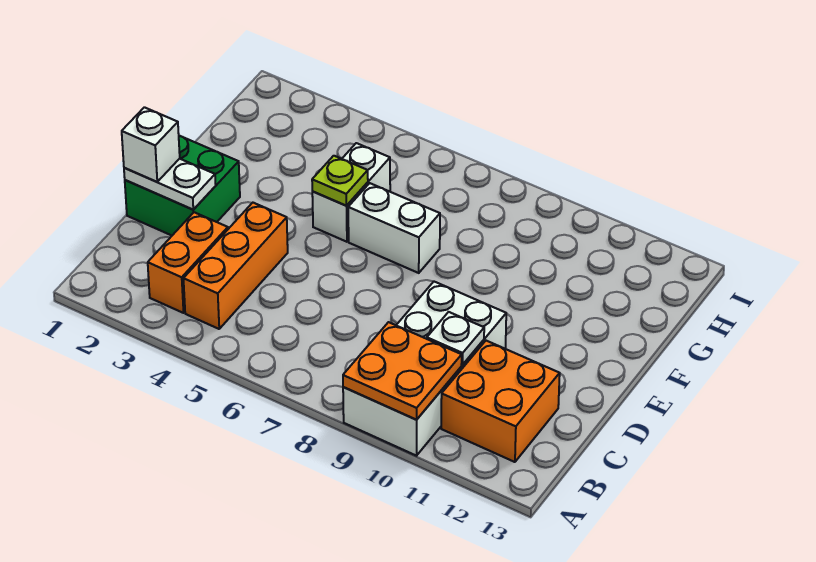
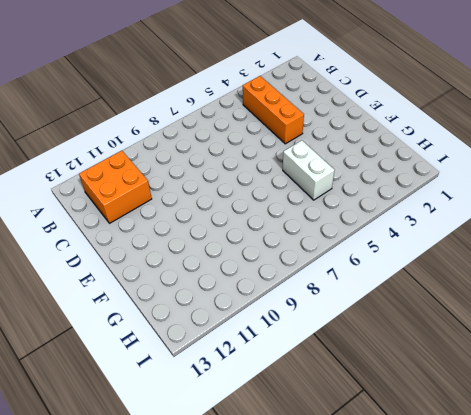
none -> white 2x4 brick [343,282,506,456]
none -> orange 1x2 brick [148,212,228,313]
none -> green 2x2 brick [125,136,240,235]

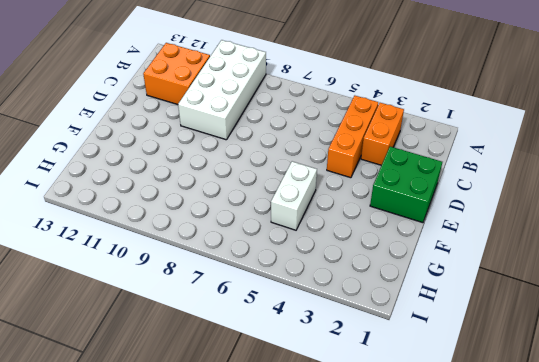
none -> white 1x2 brick [348,183,440,273]
none -> orange 2x2 plate [343,322,462,420]
none -> white 1x1 plate [427,312,484,365]

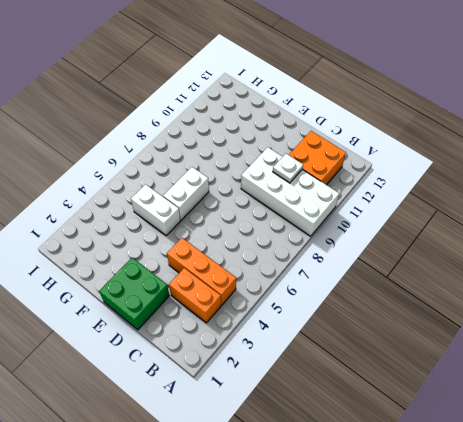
none -> orange 2x2 plate [343,322,462,420]
none -> white 1x2 plate [124,159,216,210]
none -> lime 1x1 plate [312,156,368,206]

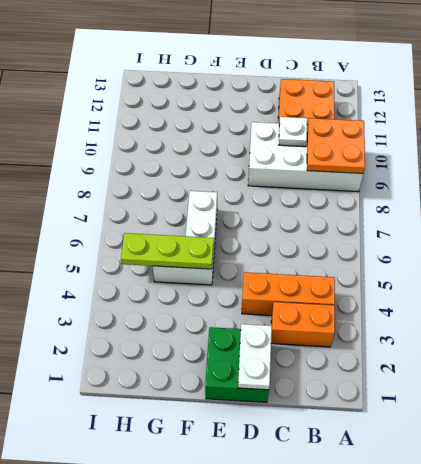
lime 1x3 plate [121,233,214,269] -> lime 1x1 plate [312,156,368,206]
none -> white 1x1 brick [122,107,180,182]

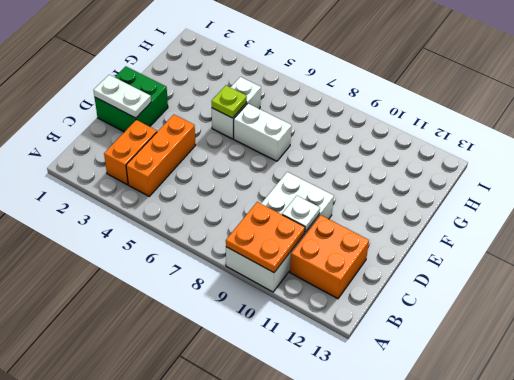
none -> white 1x1 brick [122,107,180,182]

